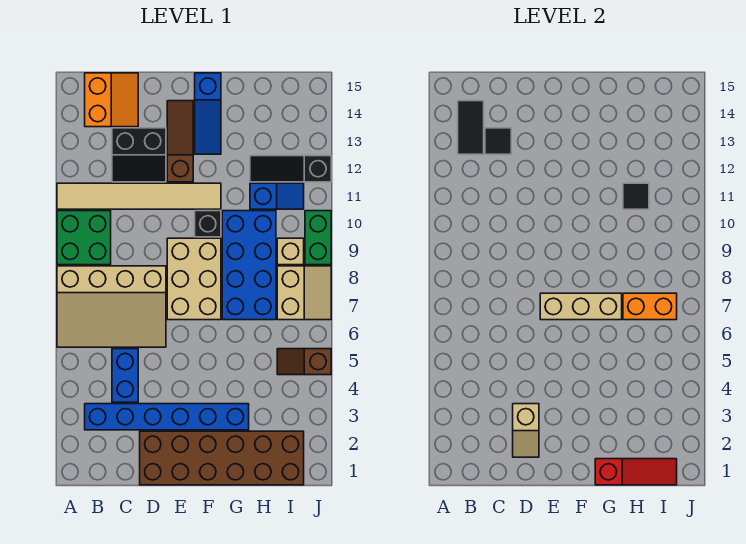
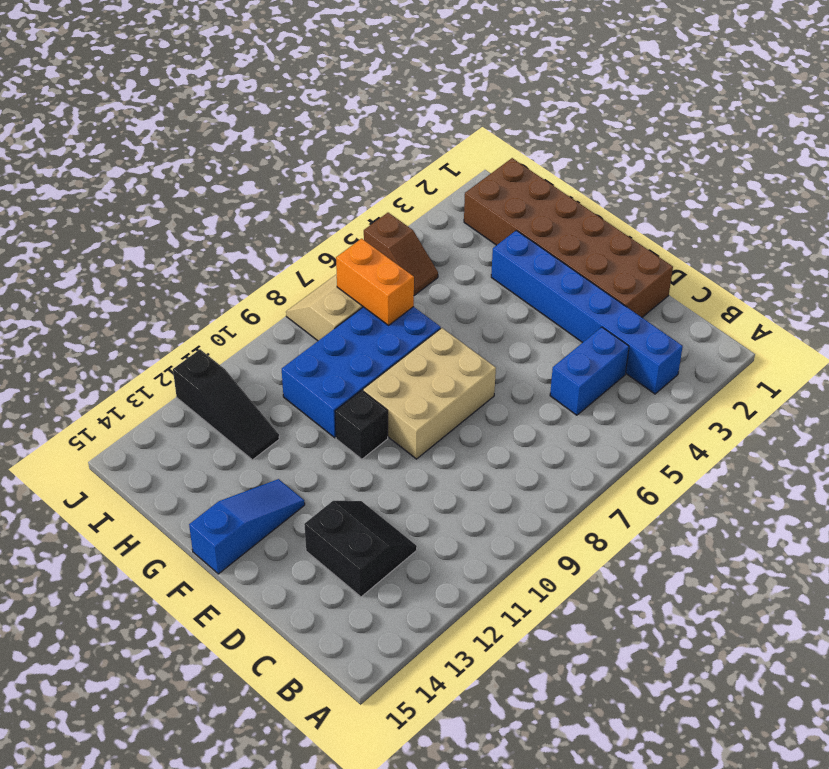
none -> tan 3x4 slope [57,266,166,347]
none -> green 2x2 brick [57,211,111,265]
none -> tan 1x6 tile [57,183,221,209]

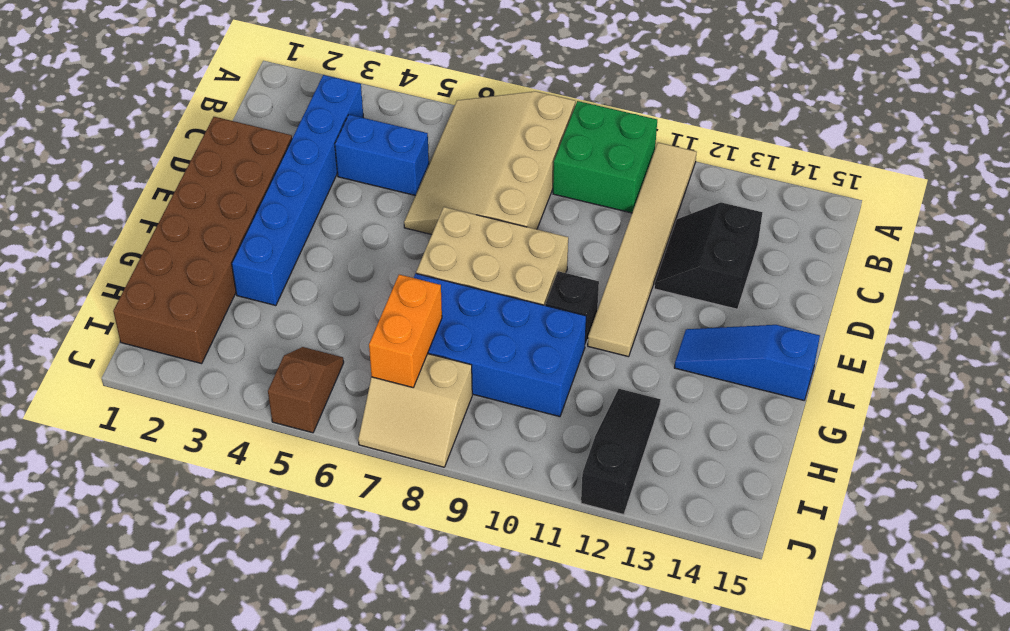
none -> orange 2x2 slope [85,73,138,127]
none -> brown 1x3 slope [167,101,193,182]
none -> blue 1x2 slope [250,183,304,209]

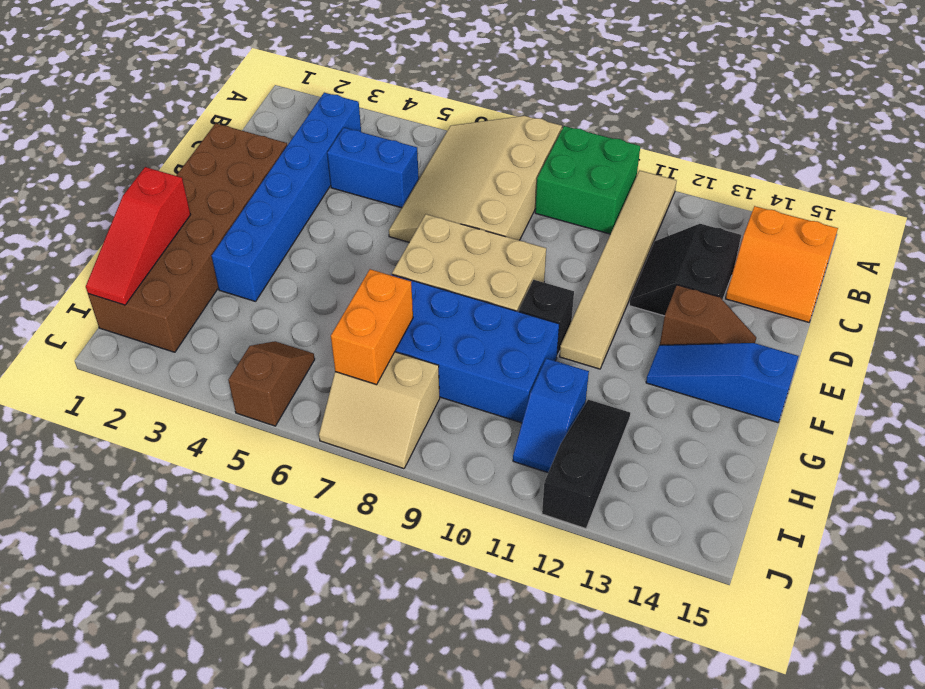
brown 1x2 slope [660,285,756,345] -> brown 1x3 slope [167,101,193,182]
none -> tan 1x1 brick [277,238,304,265]
none -> green 1x2 brick [305,211,331,265]
none -> black 1x2 tile [458,101,484,154]

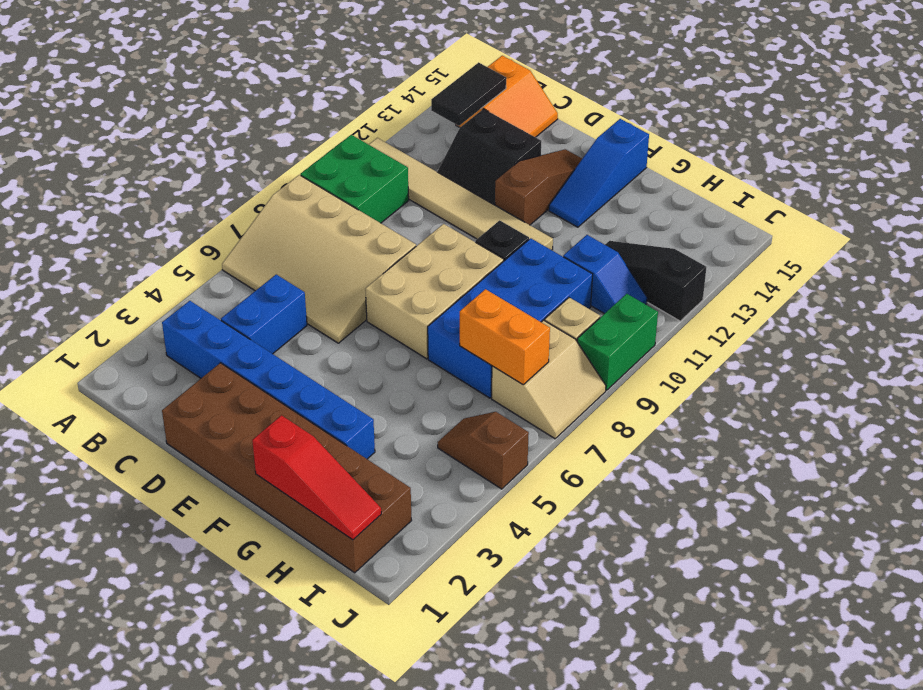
none -> black 1x1 tile [485,128,511,154]
none -> tan 1x2 slope [513,404,539,457]
none -> tan 1x3 brick [540,293,622,320]

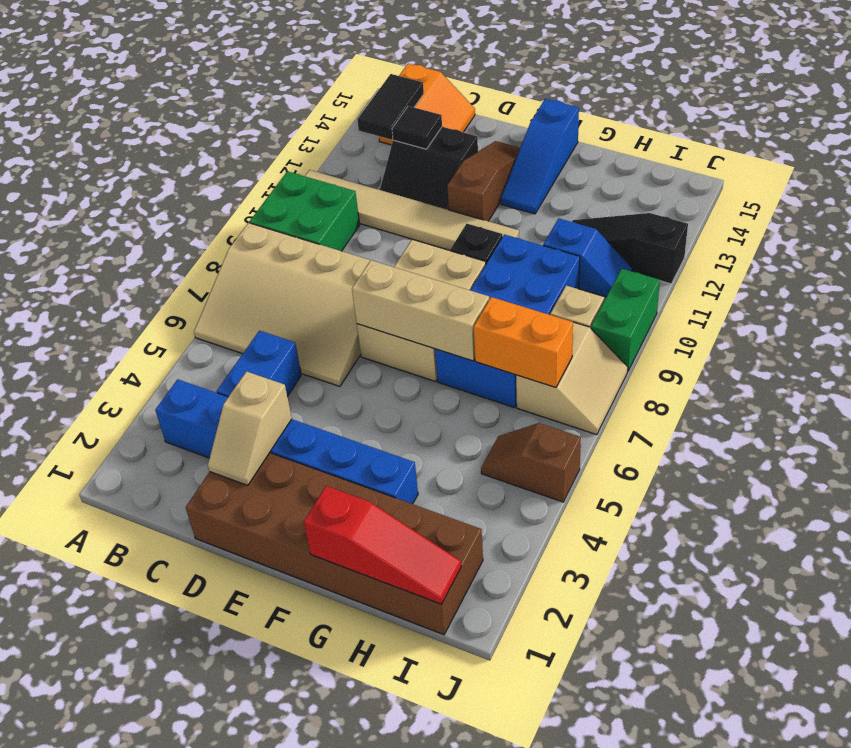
none -> black 1x1 tile [623,183,649,209]

